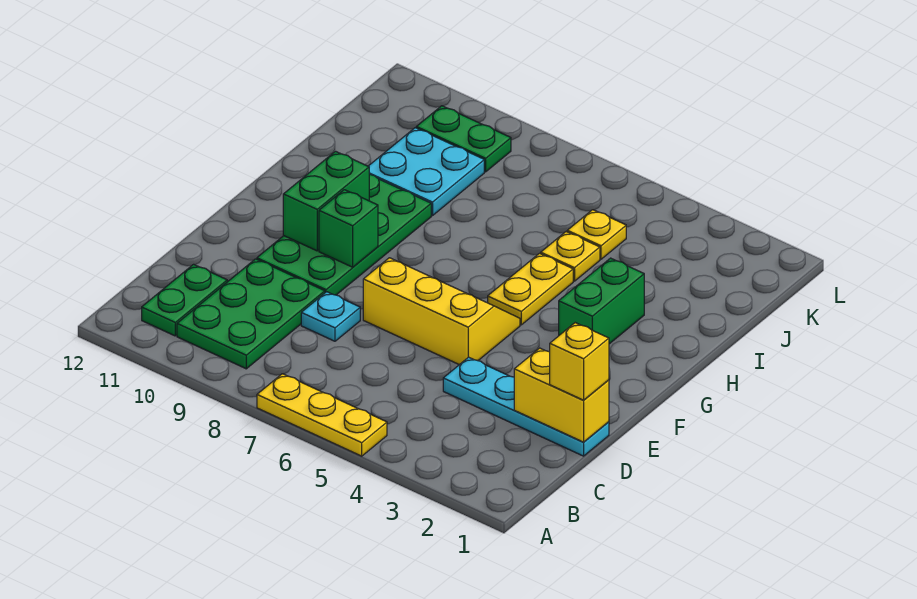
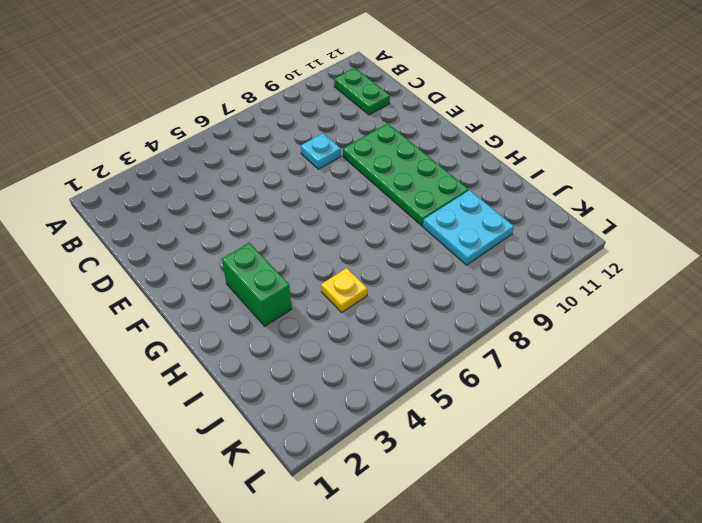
none -> yellow 1x3 plate [257,374,387,456]
none -> green 2x3 plate [177,259,325,369]
none -> cyan 1x4 plate [443,357,609,456]

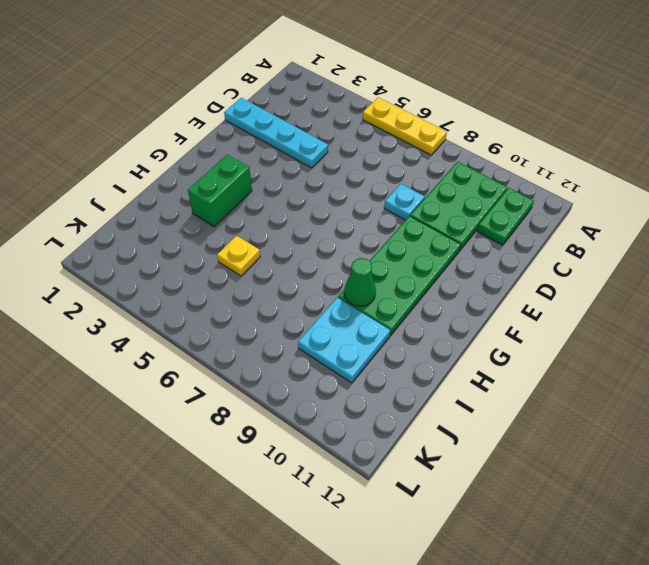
green 1x1 cone [344,258,376,306] -> none
none -> yellow 2x3 slope [363,258,520,365]
none -> yellow 1x2 plate [488,253,573,325]
none -> yellow 1x1 plate [567,210,626,259]

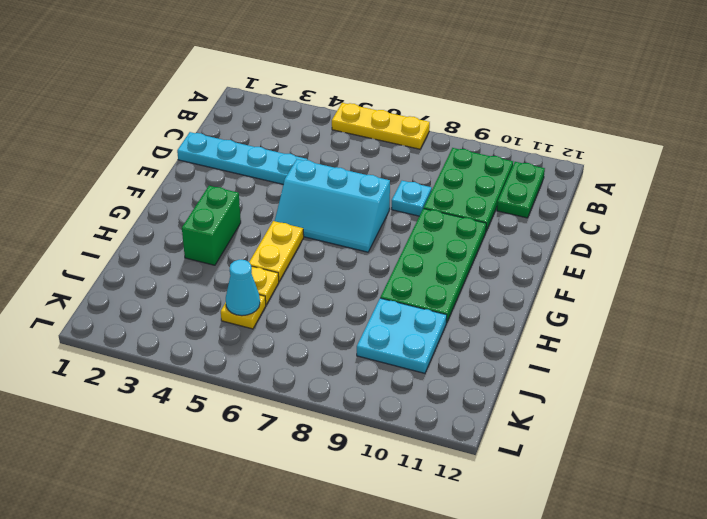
cyan 2x3 slope [275,159,390,252] -> yellow 2x3 slope [363,258,520,365]
cyan 1x1 cone [226,260,260,316] -> none
none -> green 1x2 plate [416,106,511,172]
none -> yellow 1x2 brick [514,348,609,442]
none -> green 1x1 brick [319,190,378,267]

